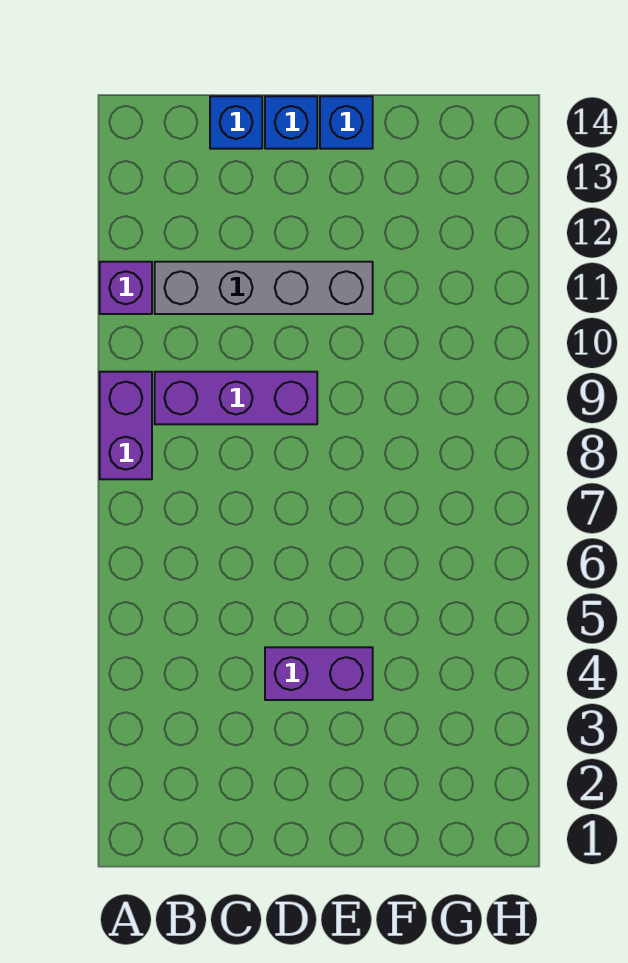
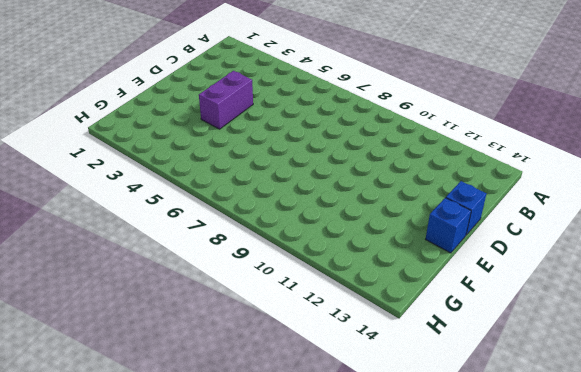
none -> purple 1x2 brick [100,372,152,479]
none -> purple 1x1 brick [100,262,152,314]

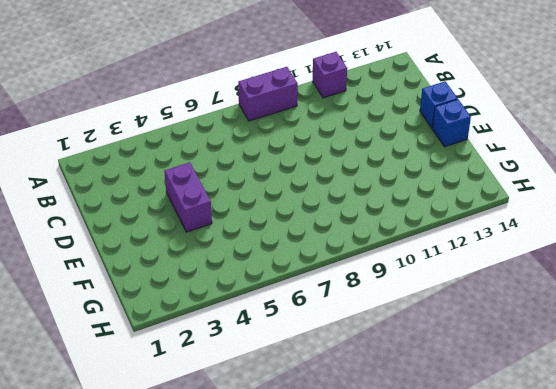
none -> purple 1x3 brick [155,372,317,424]
none -> grey 1x4 brick [155,262,373,314]

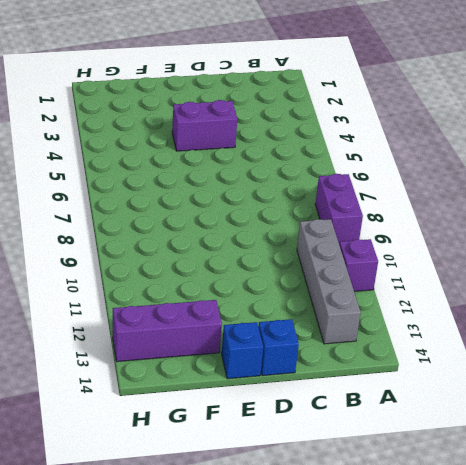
grey 1x4 brick [297,219,361,344] -> grey 1x4 brick turned to [155,262,373,314]
purple 1x3 brick [113,300,222,362] -> purple 1x3 brick moved to [155,372,317,424]
none -> blue 1x1 brick [210,96,262,149]

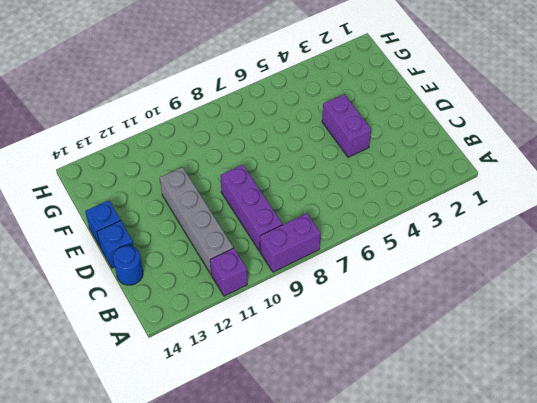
blue 1x1 round brick [113,246,143,285] -> blue 1x1 brick [210,96,262,149]

